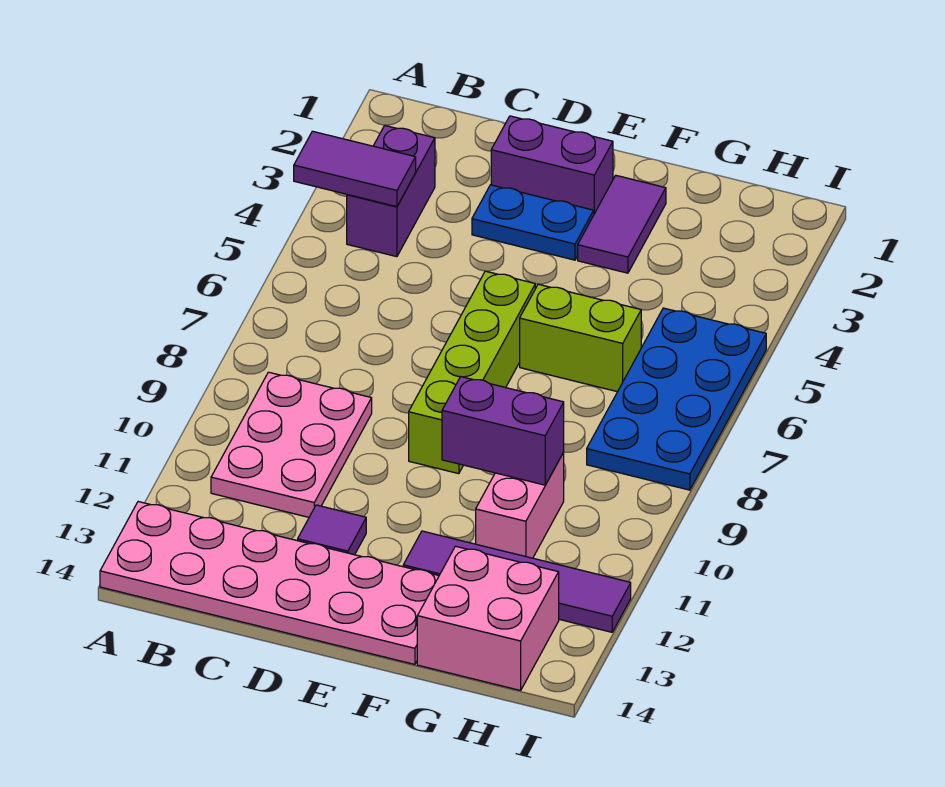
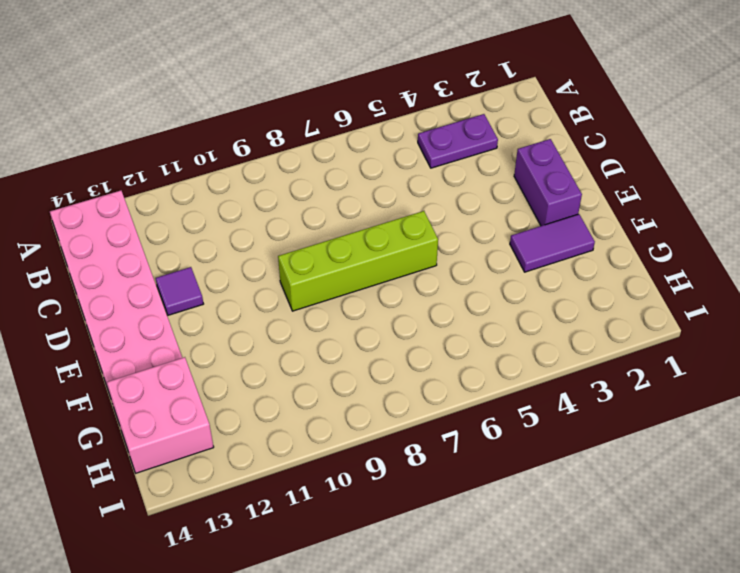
purple 1x2 plate [418,114,498,168] -> purple 1x2 brick [347,126,435,257]
none -> pink 2x3 plate [211,372,372,517]
none -> blue 1x2 plate [472,185,594,260]
none -> lime 1x2 brick [520,284,641,392]

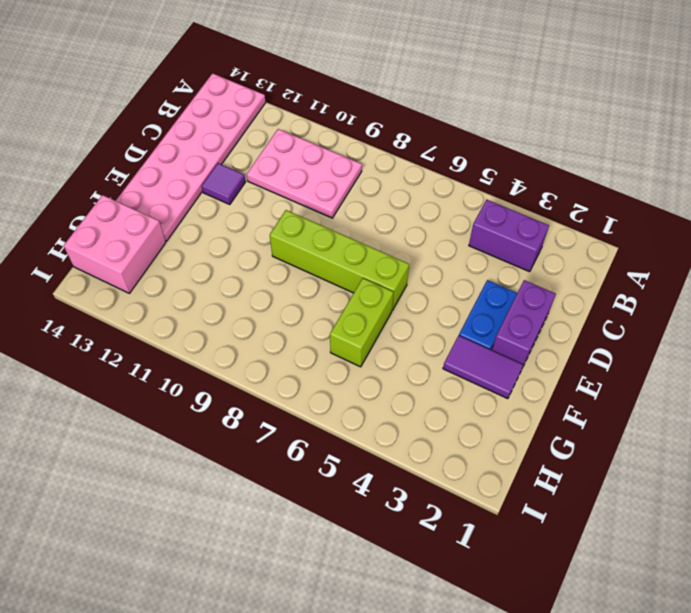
none -> purple 1x4 tile [403,531,631,632]
none -> pink 1x2 brick [476,453,564,558]
none -> blue 2x4 plate [587,308,766,490]

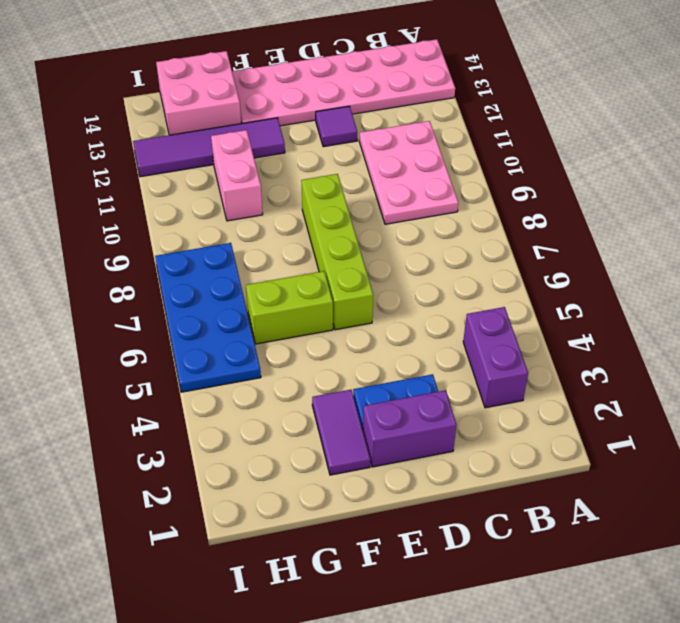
none -> purple 1x2 tile [294,131,416,207]
none -> purple 1x2 brick [442,377,564,485]

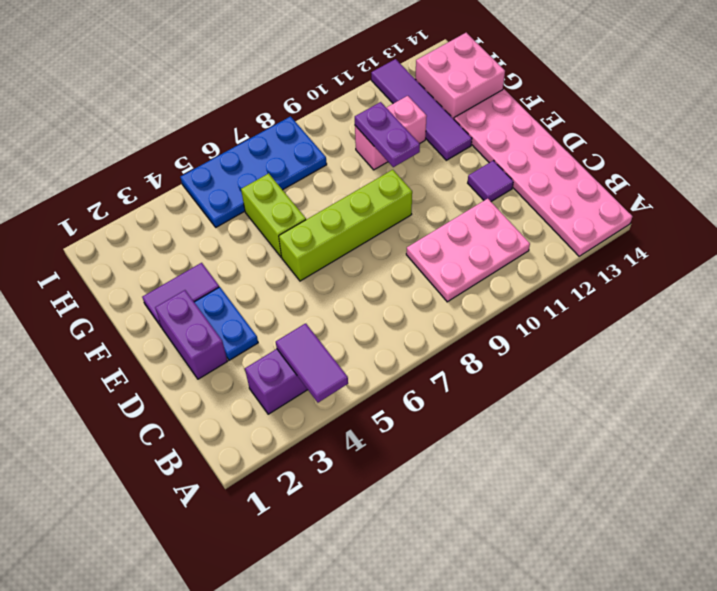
purple 1x2 plate [355,102,420,167] -> purple 1x2 brick [442,377,564,485]

